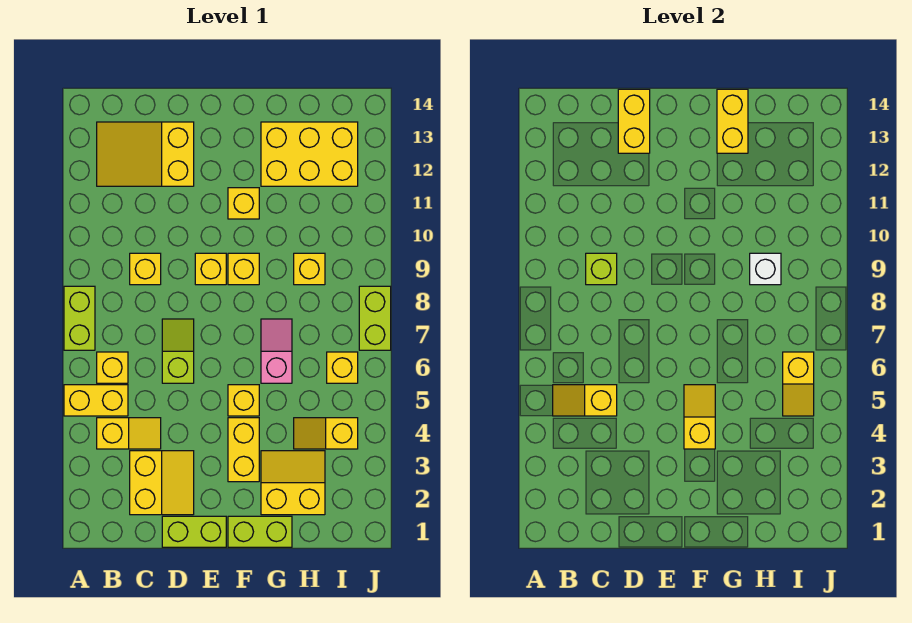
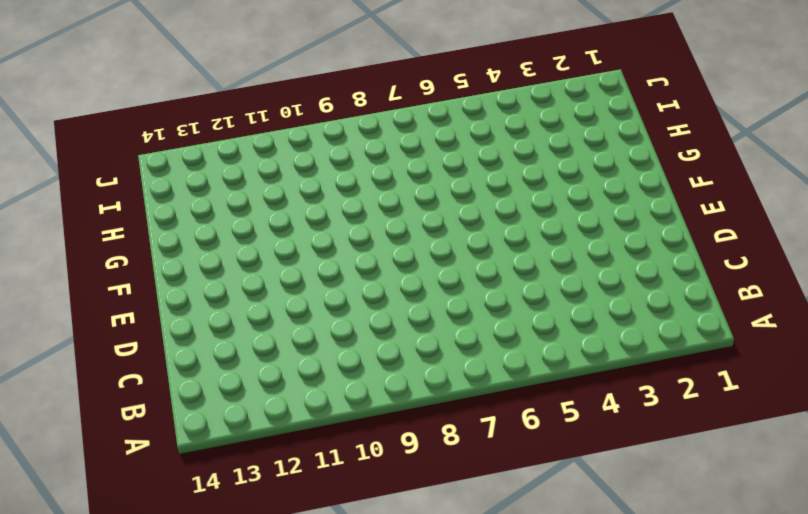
none -> yellow 1x2 brick [64,385,128,416]
none -> lime 1x2 brick [64,286,95,350]
none -> yellow 1x2 slope [97,418,161,449]

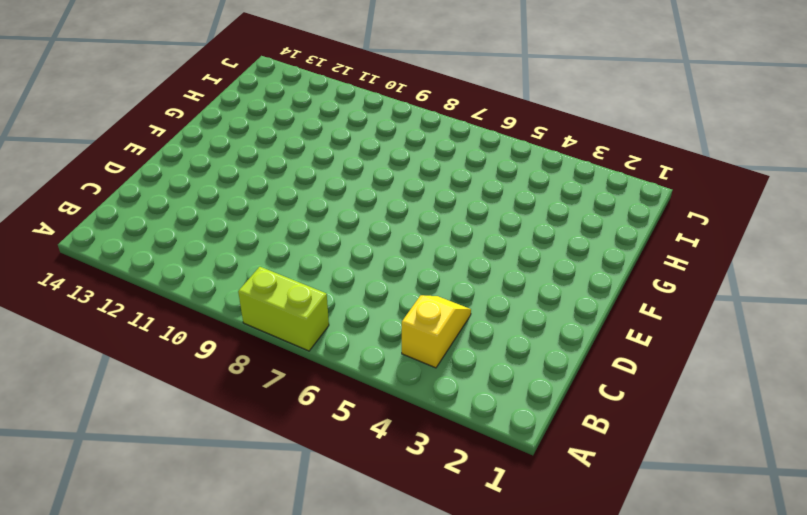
none -> yellow 1x2 brick [64,385,128,416]
none -> yellow 1x1 brick [97,352,128,383]
none -> yellow 2x3 slope [97,122,194,186]

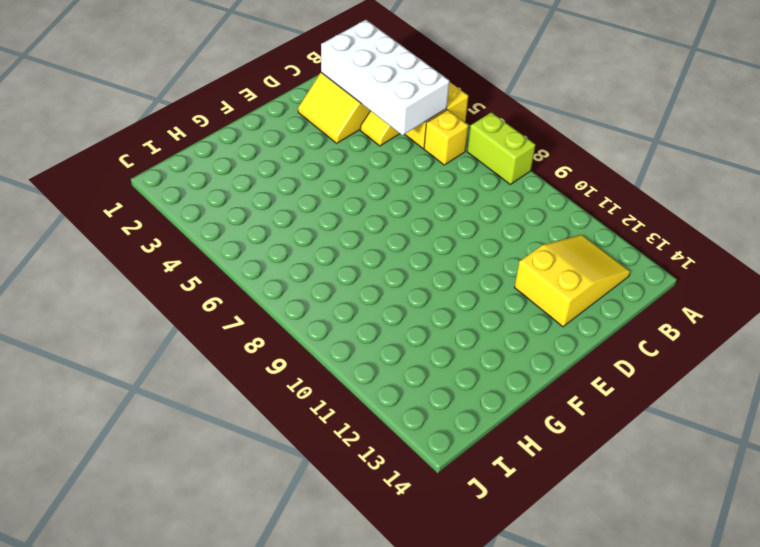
white 2x4 brick [321,20,449,135] -> yellow 1x2 slope [553,385,617,416]
none -> yellow 1x1 brick [130,253,161,285]
none -> lime 1x2 brick [162,516,226,547]
none -> lime 1x2 slope [162,319,194,383]

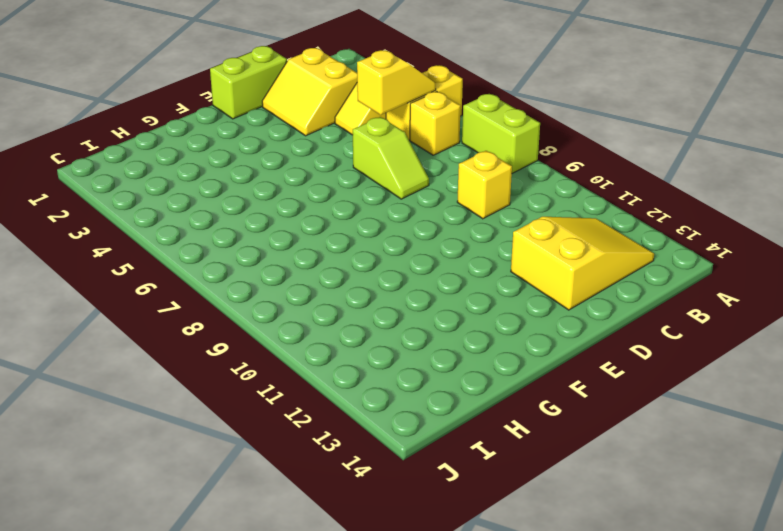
none -> yellow 1x1 brick [195,253,226,285]
none -> lime 1x2 brick [228,516,292,547]
none -> yellow 1x2 brick [228,418,259,482]

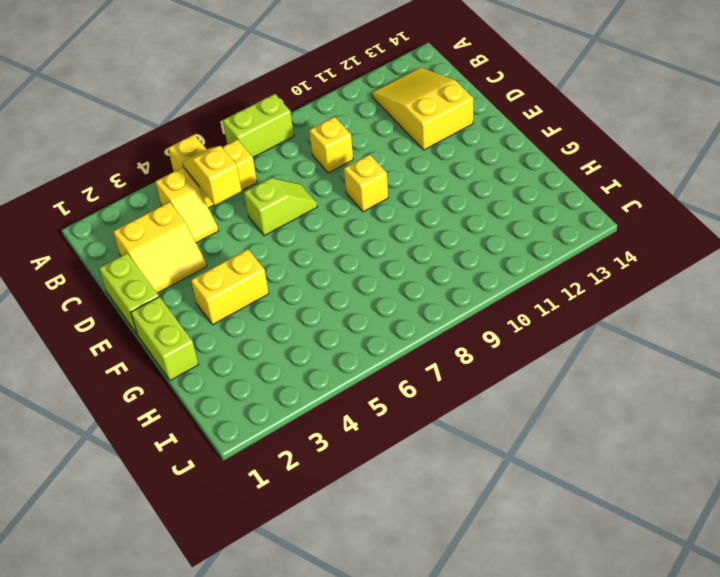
none -> yellow 1x1 brick [228,385,259,416]
none -> yellow 1x1 brick [228,253,259,285]
none -> yellow 1x1 brick [228,188,259,219]

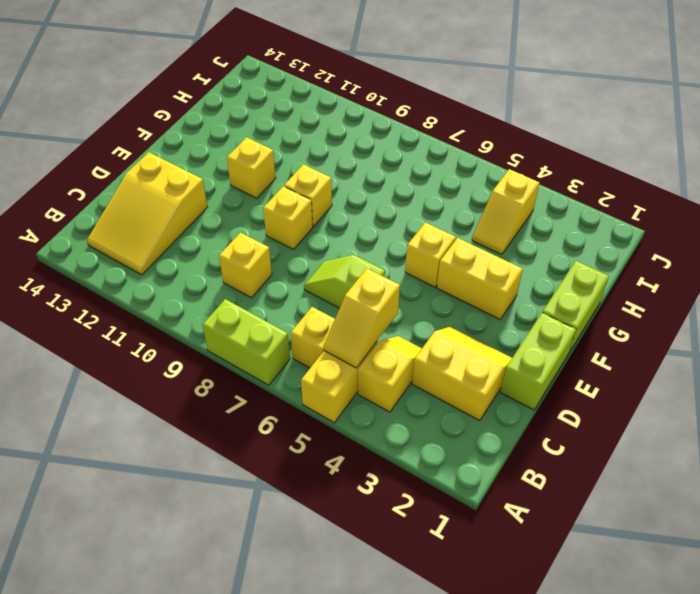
none -> yellow 2x2 slope [261,451,325,515]
none -> pink 1x2 slope [261,319,292,383]
none -> yellow 2x3 brick [261,122,358,186]

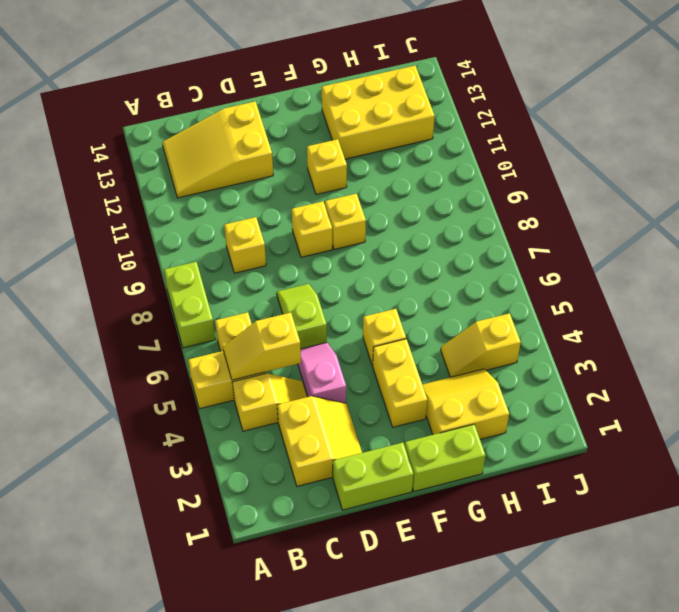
pink 1x2 slope [298,343,346,403] -> pink 1x2 slope moved to [261,319,292,383]
none -> yellow 1x1 brick [294,253,325,285]
none -> yellow 1x1 brick [327,352,358,383]
none -> lime 1x2 brick [359,286,391,350]

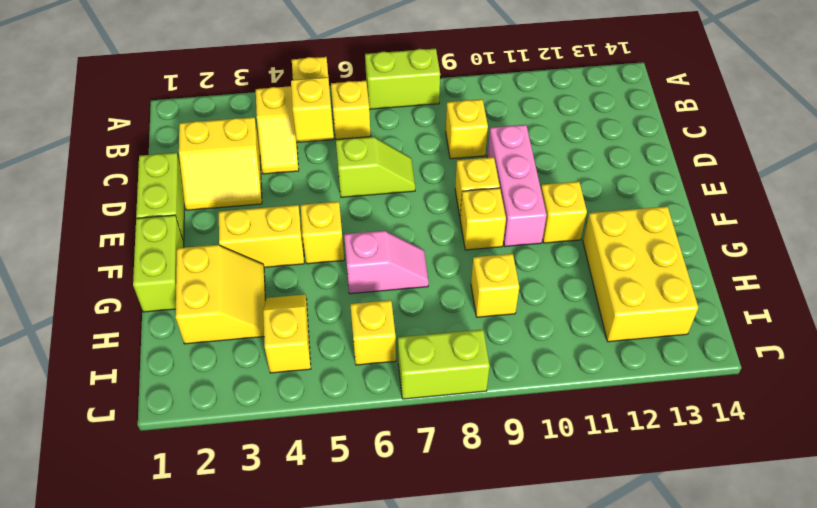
pink 1x3 brick [487,125,547,247] -> none
none -> yellow 2x3 slope [97,122,194,186]
none -> lime 1x1 brick [586,253,617,285]
none -> yellow 1x2 brick [618,89,650,153]

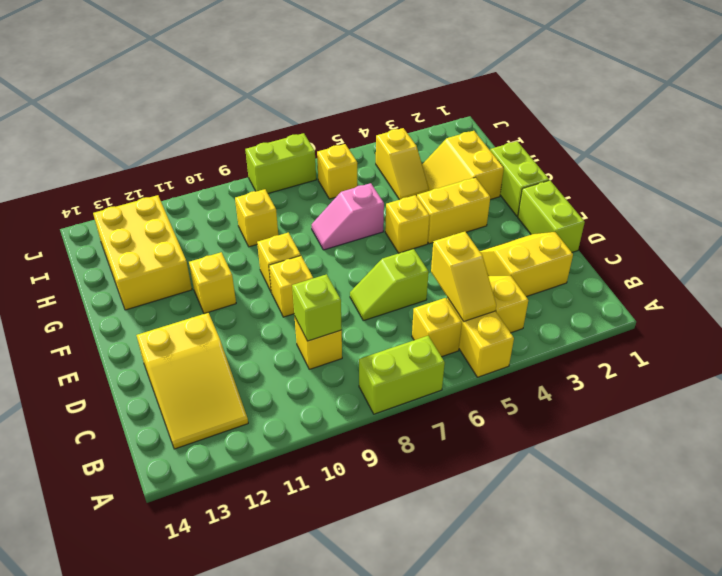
none -> yellow 1x2 brick [618,89,650,153]
none -> yellow 1x2 slope [684,385,715,449]
none -> yellow 1x2 brick [717,89,748,153]

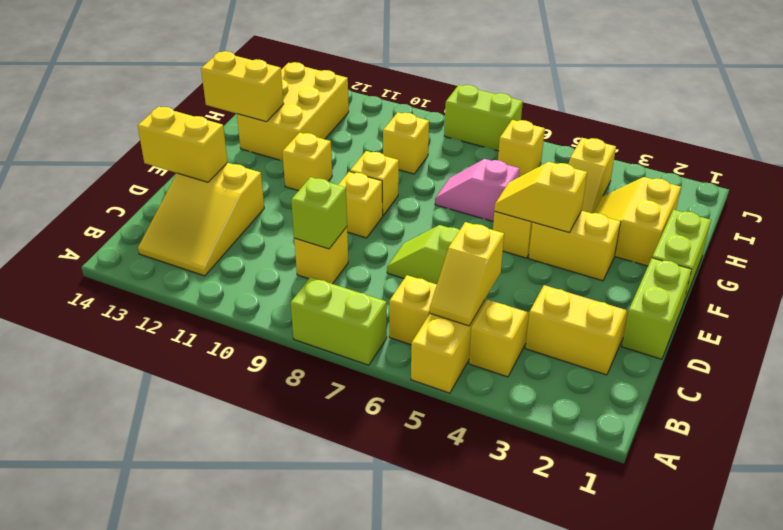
none -> white 1x1 brick [750,253,781,285]
none -> yellow 1x2 slope [783,352,814,416]

